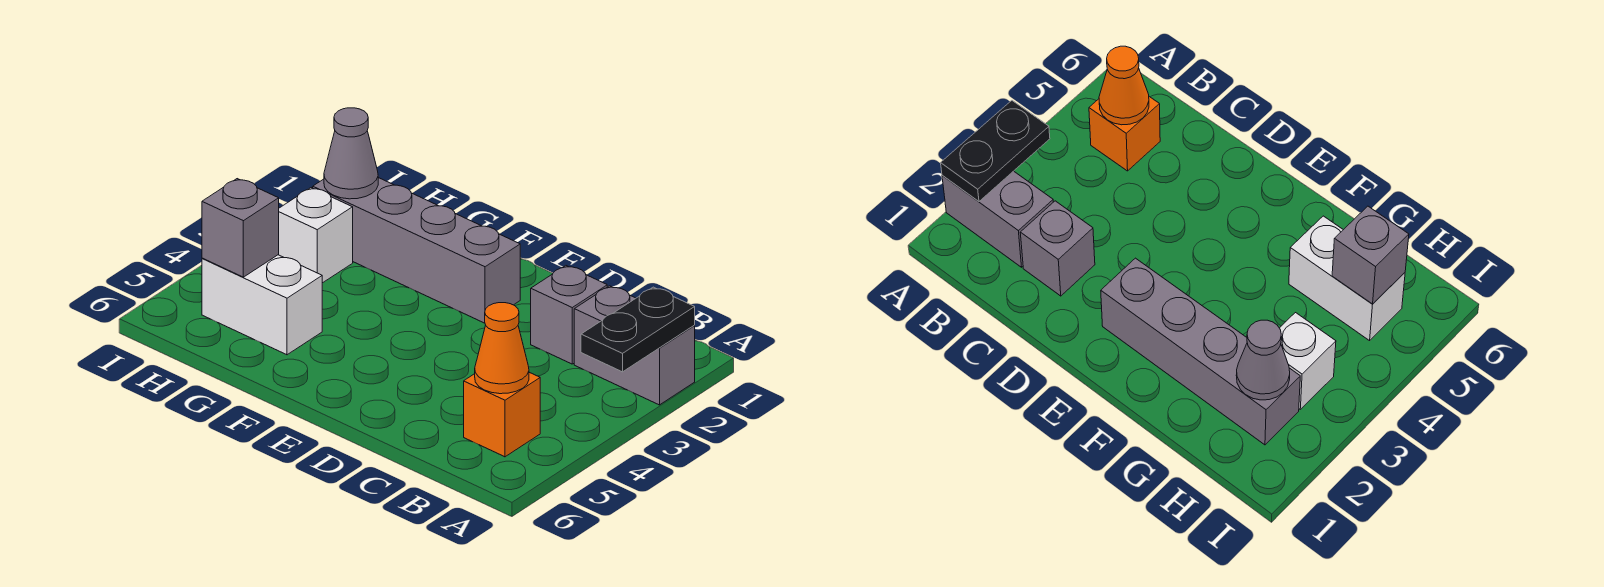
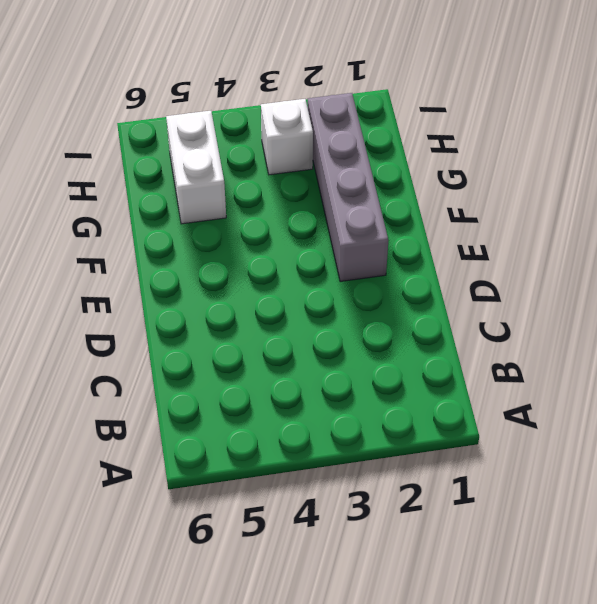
none -> grey 1x2 brick [574,286,695,405]
none -> orange 1x1 brick [464,372,540,457]

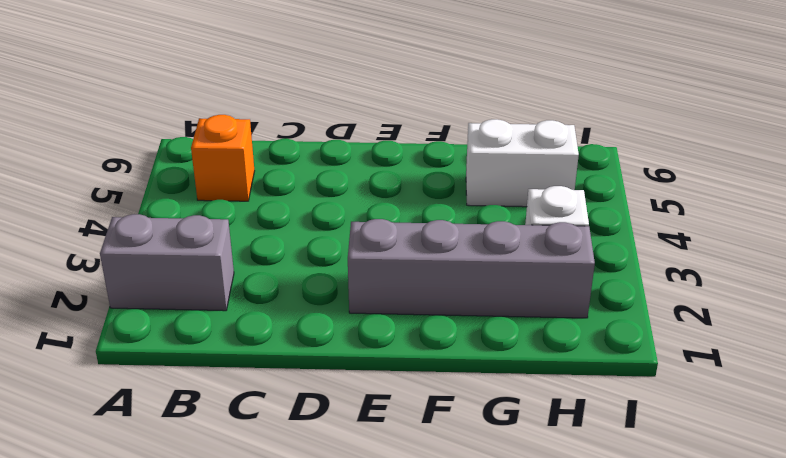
none -> grey 1x1 brick [531,266,607,364]
none -> black 1x2 plate [581,287,695,372]

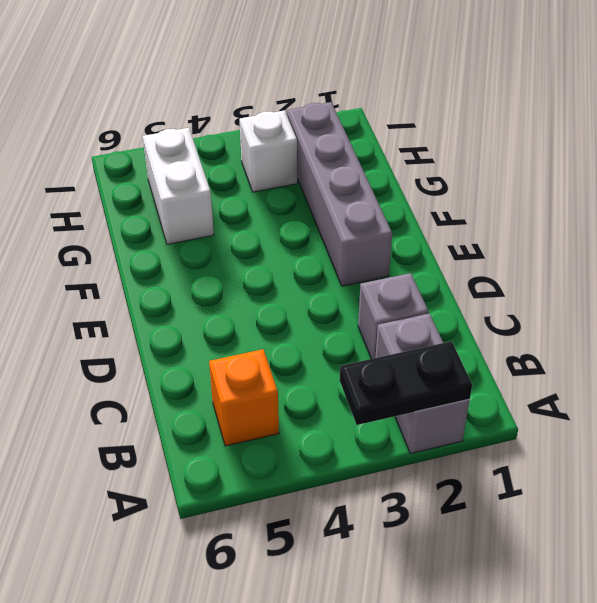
none -> orange 1x1 cone [475,303,529,394]
none -> grey 1x1 cone [324,108,378,199]

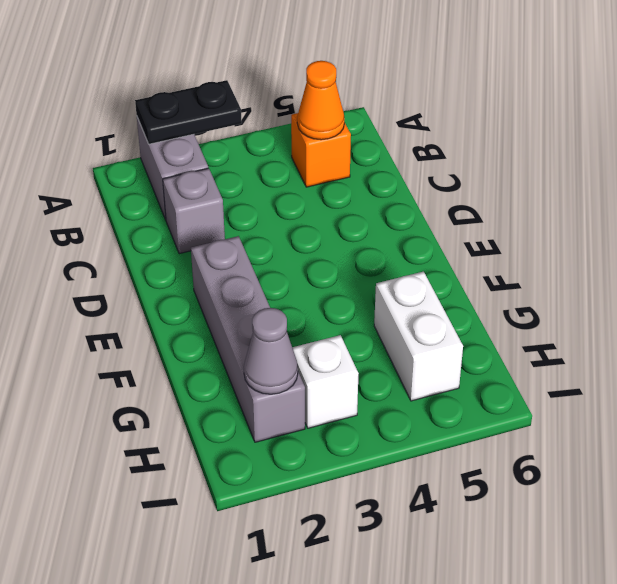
none -> grey 1x1 brick [202,179,279,277]

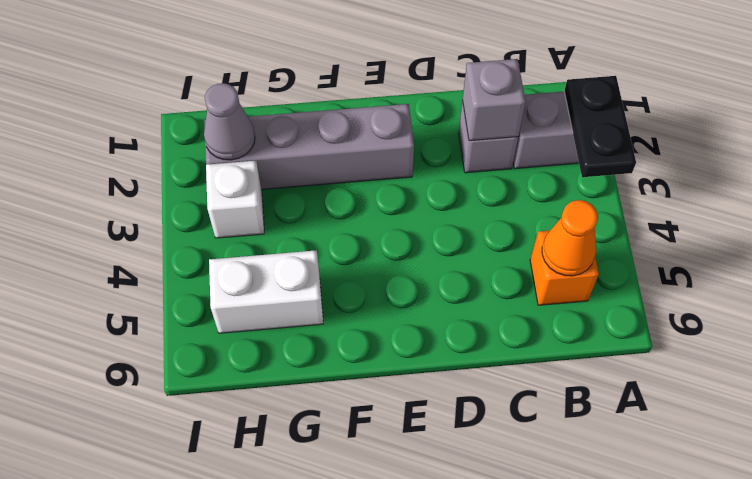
grey 1x1 brick [463,59,526,141] -> grey 1x1 brick moved to [202,179,279,277]

